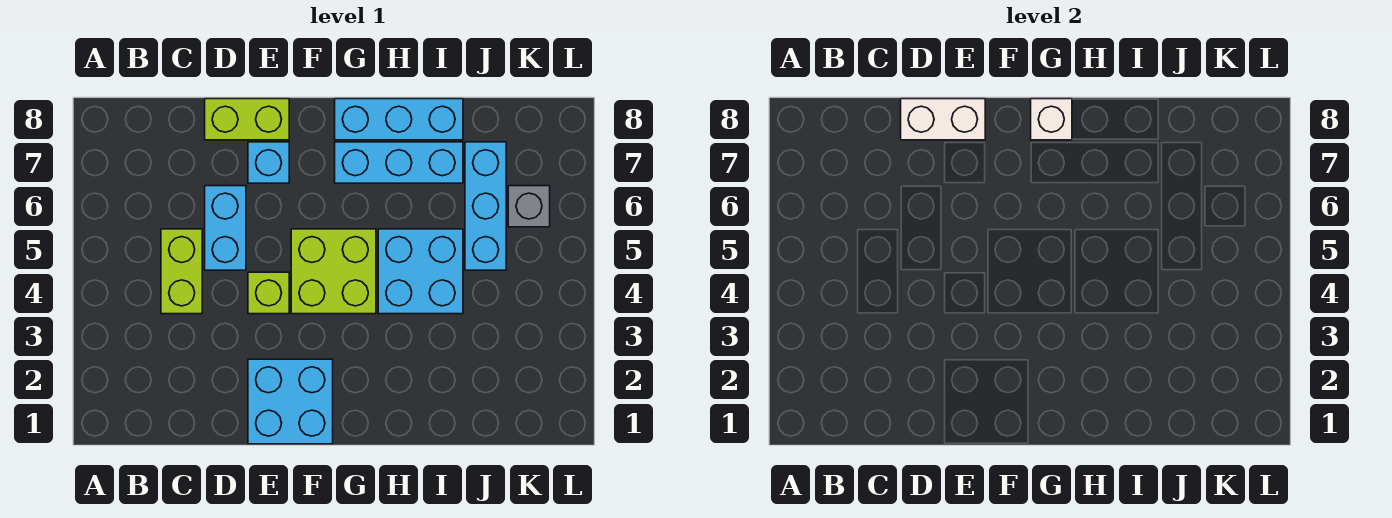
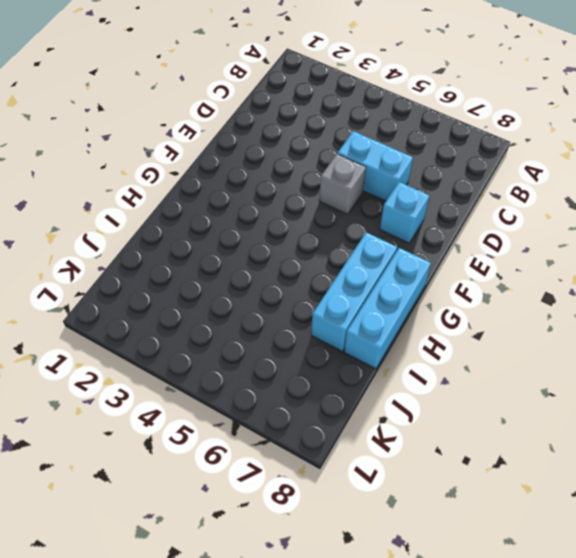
grey 1x1 brick [319,154,366,214] -> grey 1x1 brick moved to [508,186,550,227]
none -> lime 1x2 brick [161,229,202,314]
none -> lime 1x2 brick [205,99,289,140]
none -> cyan 2x2 brick [248,359,333,444]

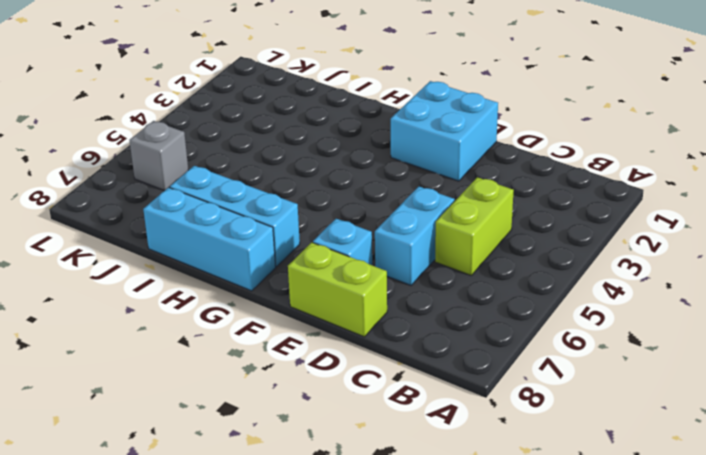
none -> lime 1x1 brick [248,272,289,314]
none -> lime 2x2 brick [291,229,376,314]
none -> cyan 2x2 brick [378,229,463,314]

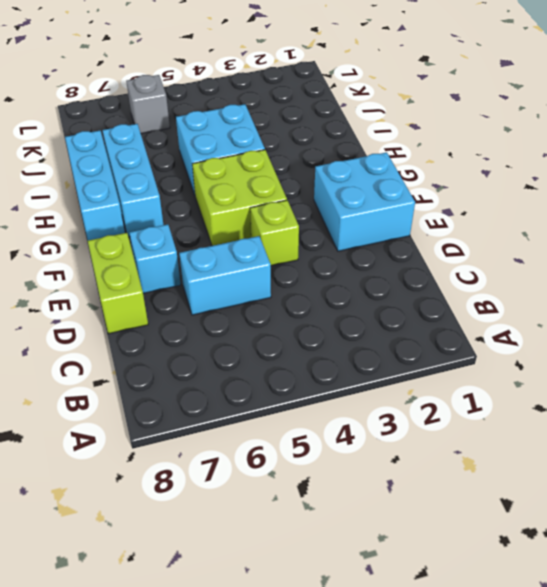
none -> lime 1x2 brick [161,229,202,314]
none -> cyan 1x3 brick [465,142,506,270]
none -> white 1x2 brick [901,99,985,140]

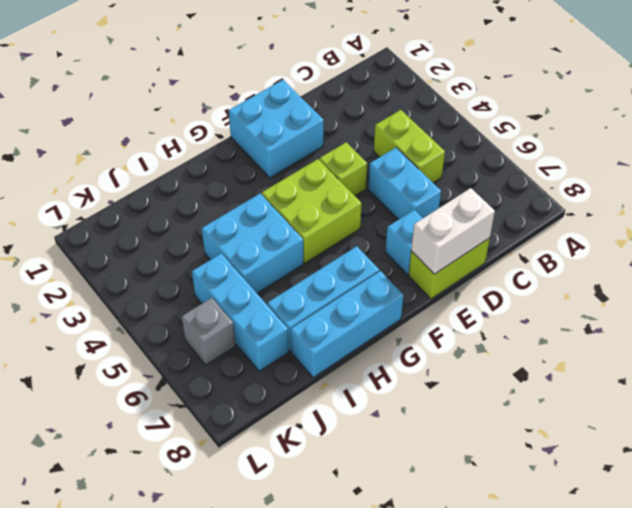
none -> white 1x1 brick [1031,99,1072,140]

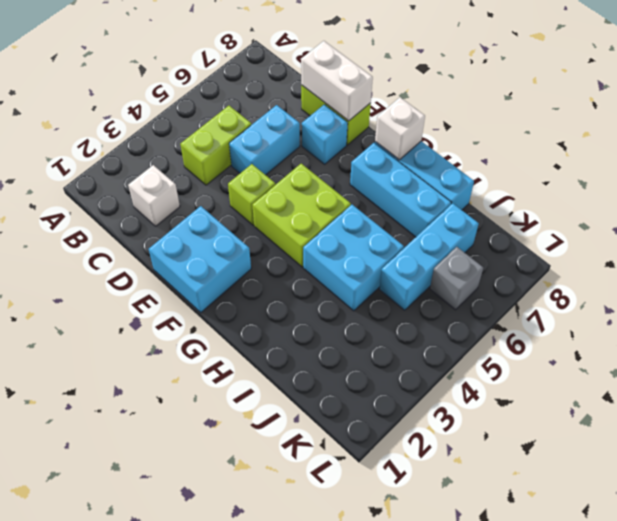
white 1x1 brick [128,165,180,226] -> none

